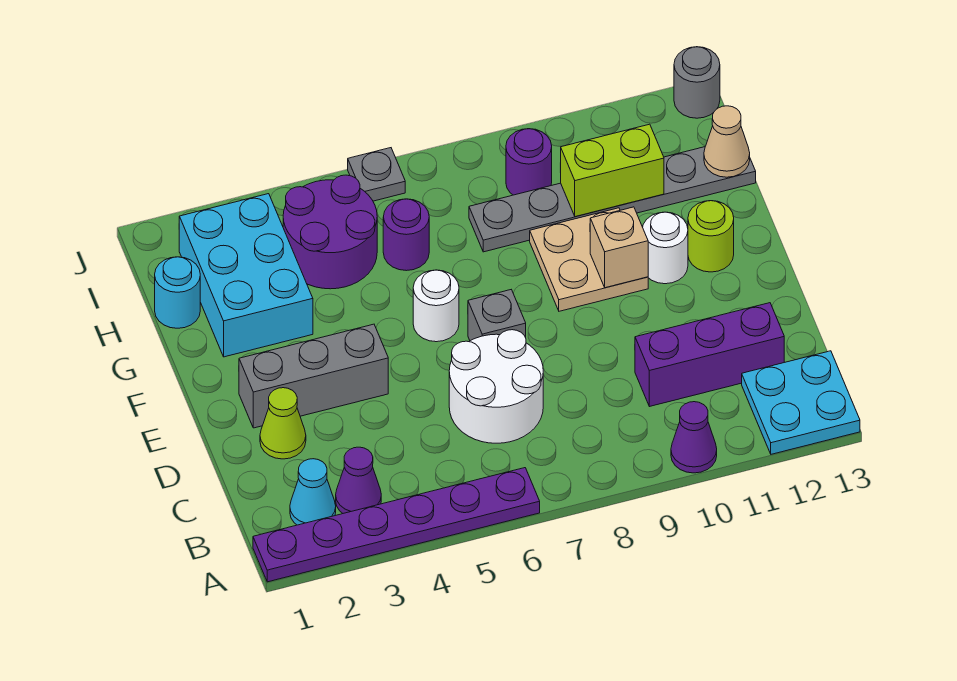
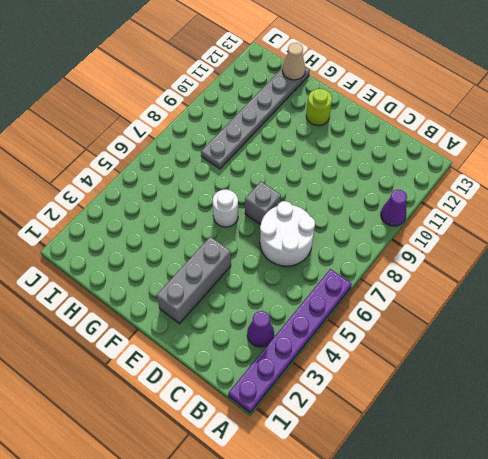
none -> cyan 2x2 plate [742,351,860,454]
none -> cyan 1x1 cone [290,459,336,525]
none -> purple 1x3 brick [635,303,784,407]

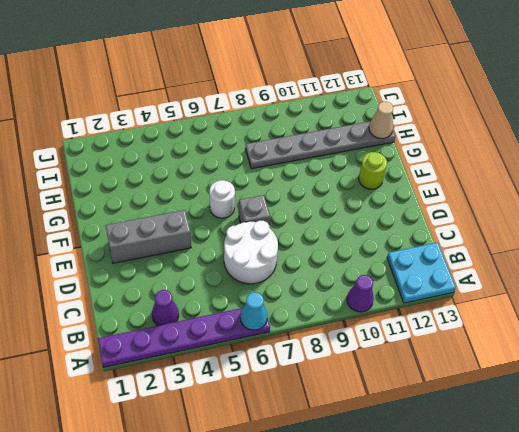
cyan 1x1 cone [240,292,267,330] -> cyan 1x1 cone moved to [290,459,336,525]
none -> purple 1x3 brick [635,303,784,407]
none -> lime 1x1 cone [260,388,306,459]
none -> tan 2x2 plate [530,208,648,311]

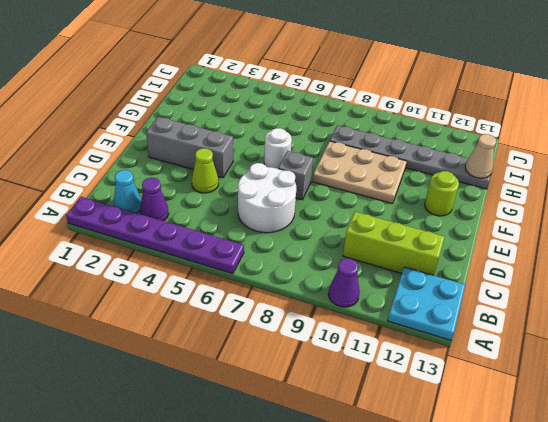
lime 1x3 brick [343,212,444,275] -> purple 1x3 brick [635,303,784,407]
lime 1x1 cone [192,148,219,193] -> lime 1x1 cone moved to [260,388,306,459]
tan 2x3 plate [313,141,407,204] -> tan 2x2 plate [530,208,648,311]
none -> white 1x1 round brick [643,212,688,284]
none -> cyan 2x3 brick [179,194,313,357]
none -> cyan 1x1 round brick [155,257,200,328]

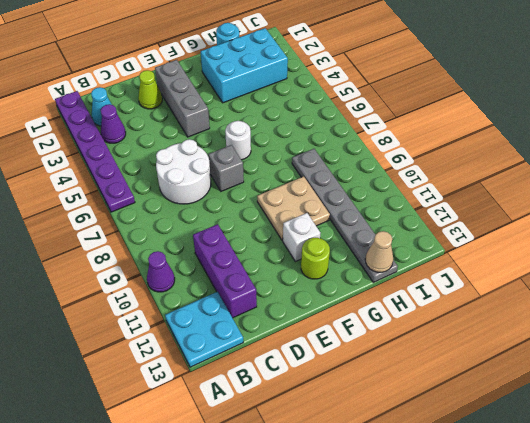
white 1x1 brick [283,213,320,262] -> white 1x1 round brick [643,212,688,284]
none -> purple 2x2 round brick [283,175,377,289]
none -> purple 1x1 round brick [383,199,429,271]
none -> purple 1x1 round brick [506,129,552,195]

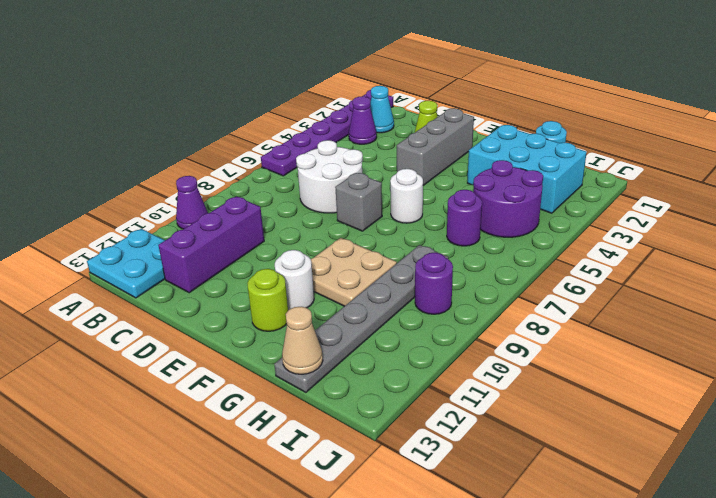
none -> grey 1x1 plate [348,148,405,201]
none -> grey 1x1 round brick [674,47,720,118]
none -> tan 1x1 brick [590,207,648,288]

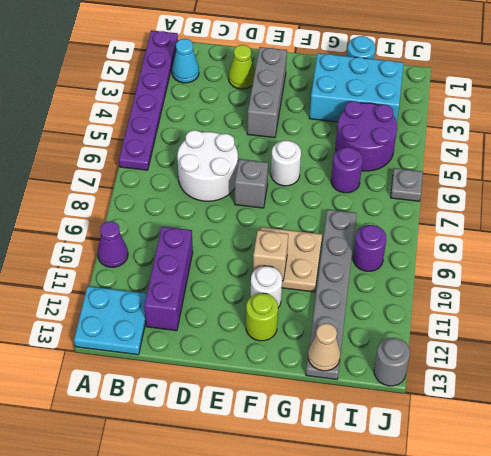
none -> purple 1x1 cone [336,447,381,513]
none -> lime 1x2 brick [561,124,664,217]

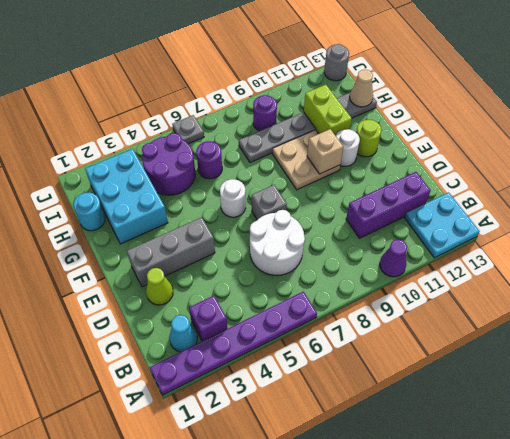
purple 1x1 brick [189,296,228,341] -> purple 1x1 cone [336,447,381,513]
lime 1x2 brick [304,85,352,136] -> lime 1x2 brick turned to [561,124,664,217]

